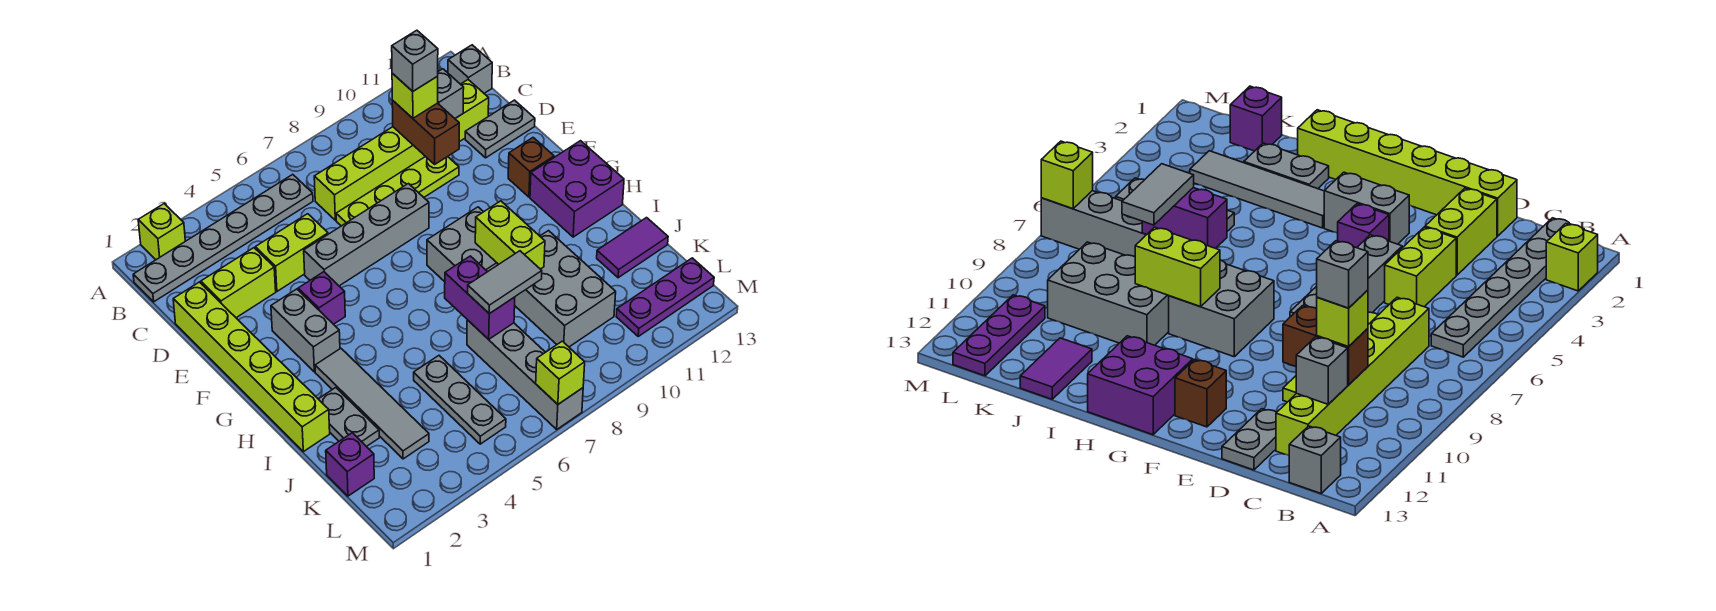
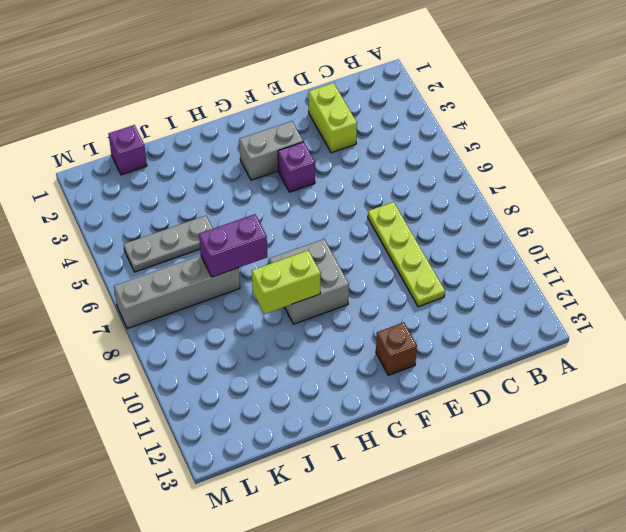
none -> lime 1x1 brick [138,204,185,260]
none -> grey 1x6 plate [133,174,313,302]
none -> grey 1x1 brick [448,45,492,93]
none -> lime 1x6 brick [314,80,489,220]

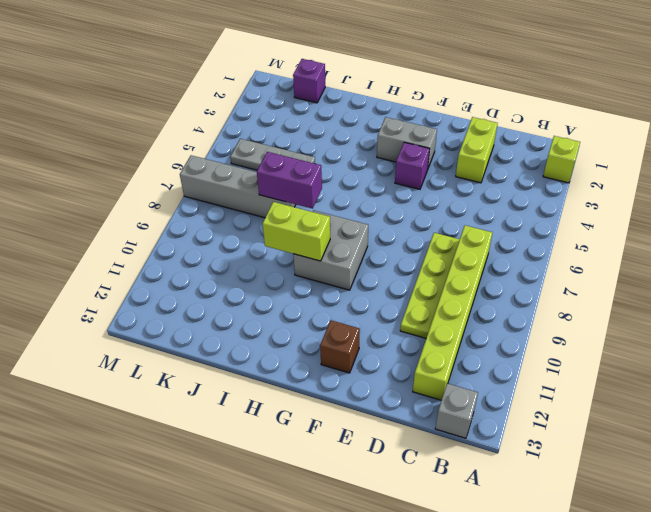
none -> grey 1x6 plate [133,174,313,302]
none -> lime 1x6 brick [173,282,330,452]
none -> lime 1x2 brick [255,214,328,291]
none -> grey 1x2 plate [465,100,535,158]

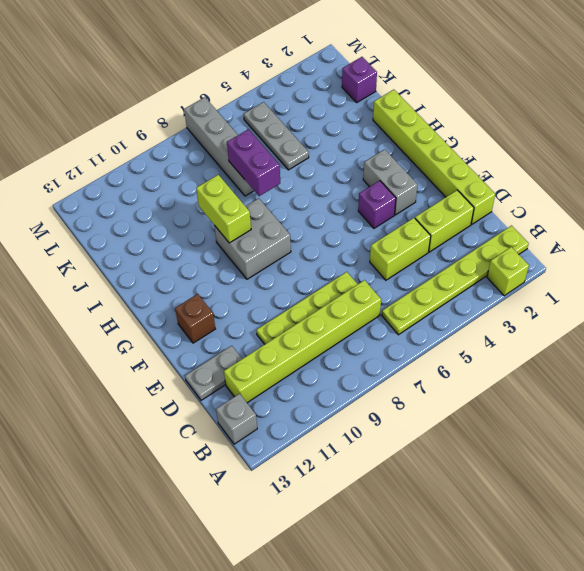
lime 1x6 plate [382,226,529,335] -> grey 1x6 plate [133,174,313,302]
none -> grey 1x4 brick [304,184,429,286]
none -> purple 2x2 brick [530,141,624,237]
none -> grey 1x4 tile [315,348,429,459]
none -> grey 1x2 plate [319,388,379,447]

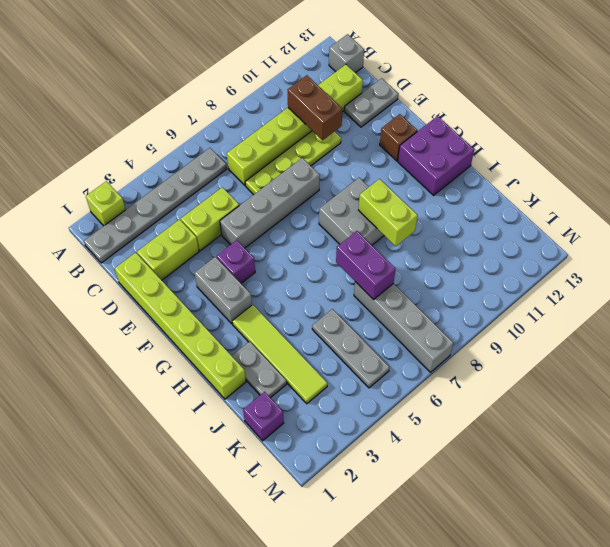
lime 1x4 tile [232,305,327,404] -> grey 1x4 tile [315,348,429,459]
none -> grey 2x3 brick [515,231,616,347]
none -> purple 1x2 tile [597,218,668,278]
none -> purple 1x3 plate [616,258,714,336]
none -> grey 1x1 brick [438,69,464,118]

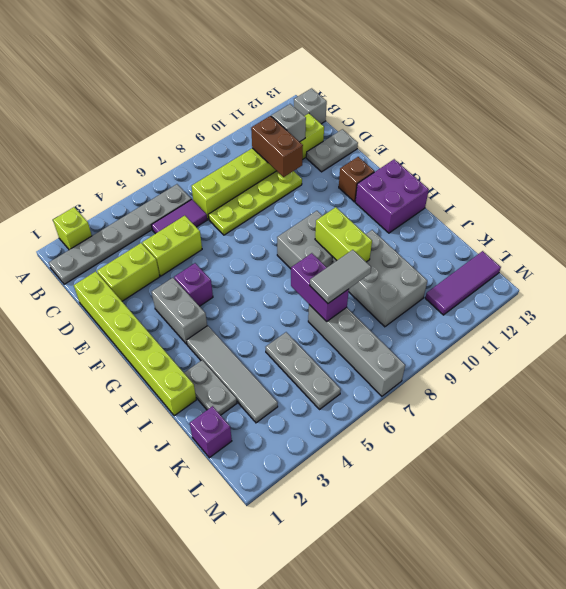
purple 1x2 tile [152,199,207,234] -> purple 1x2 tile moved to [597,218,668,278]
purple 1x3 tile [425,251,501,315] -> purple 1x3 plate [616,258,714,336]
none -> grey 1x4 brick [304,184,429,286]
none -> lime 1x1 brick [536,341,585,404]
none -> lime 1x1 brick [392,73,438,118]
none -> grey 1x1 brick [392,30,438,91]

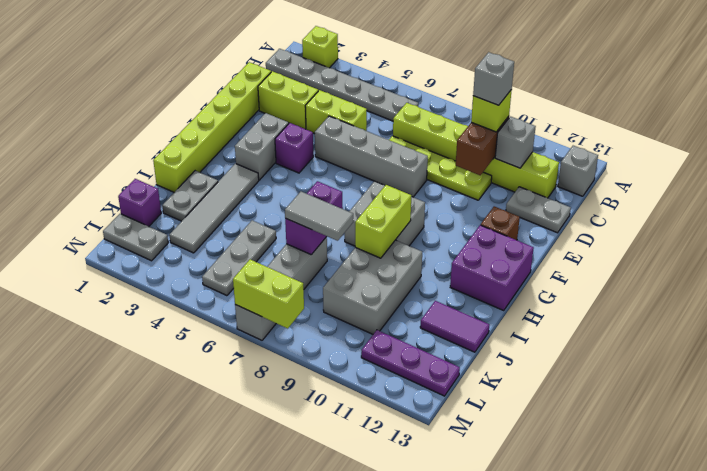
grey 1x2 plate [103,214,168,261] -> none
lime 1x2 brick [233,259,304,329] -> lime 1x1 brick [536,341,585,404]

